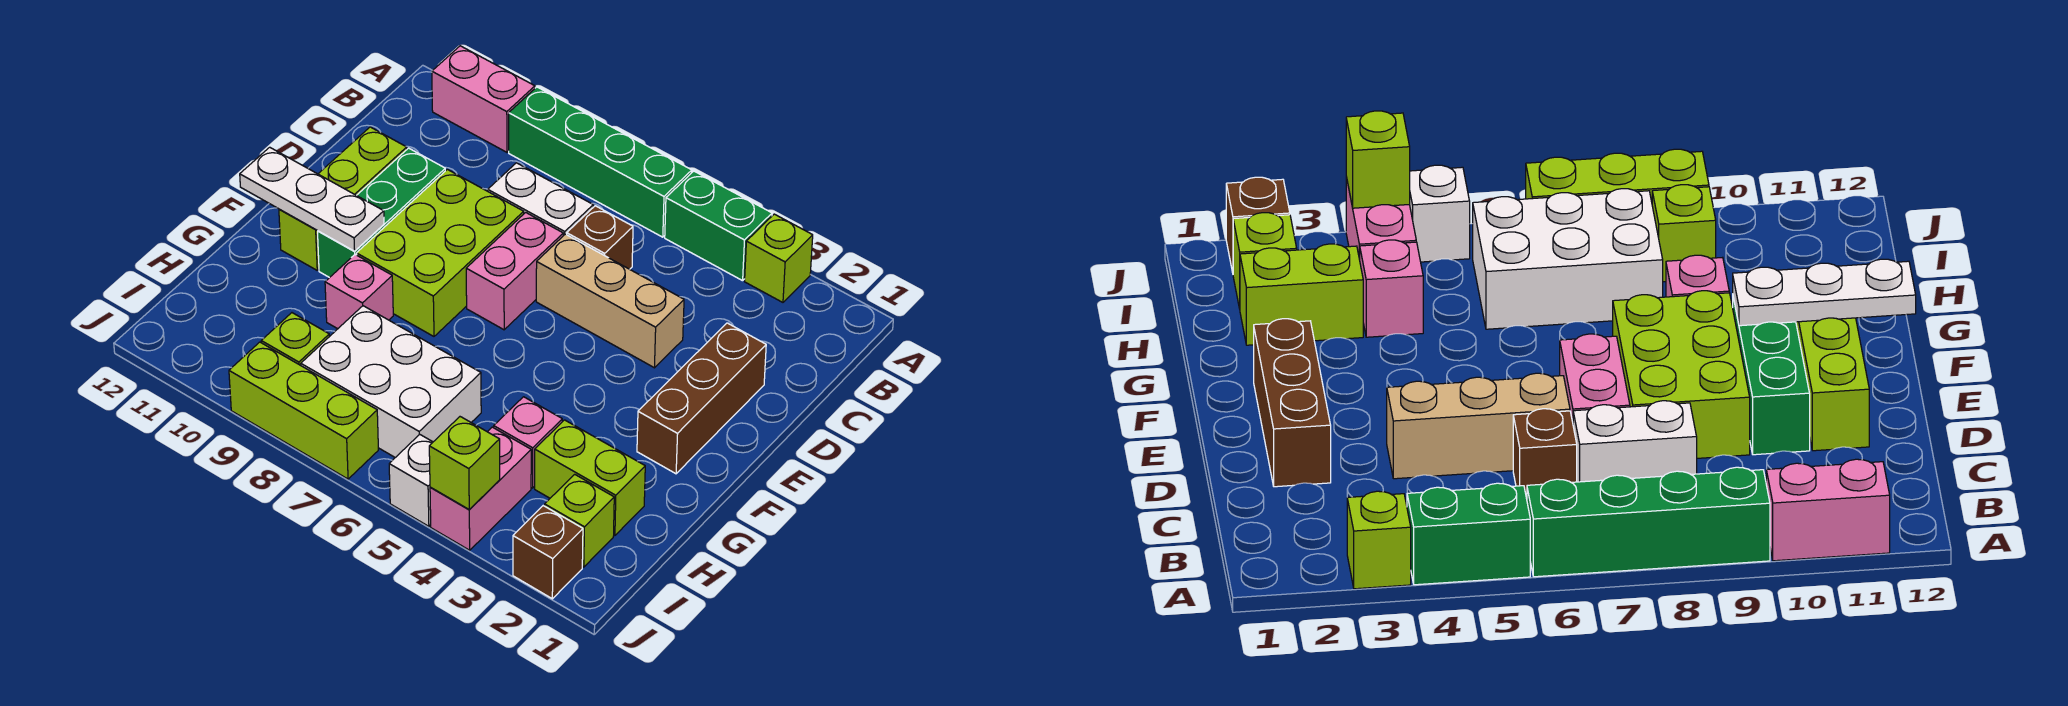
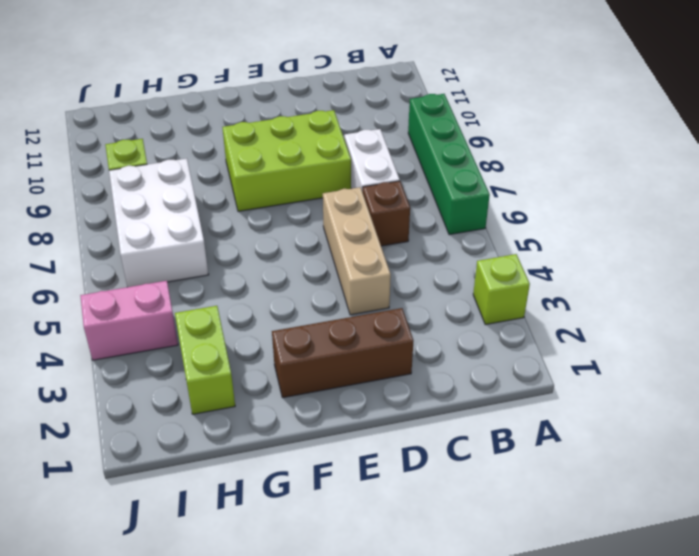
none -> green 1x2 brick [665,171,772,281]
none -> pink 1x2 brick [432,46,535,152]
none -> pink 1x2 brick [466,212,563,330]

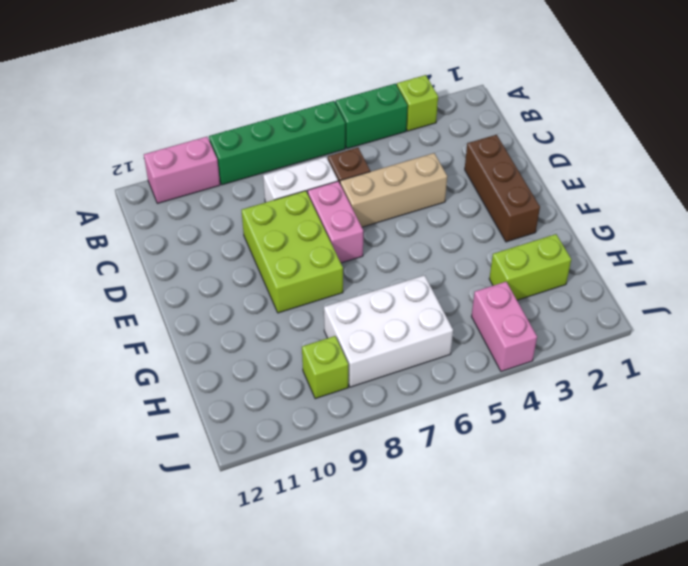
none -> green 1x3 brick [318,148,445,278]
none -> lime 1x3 brick [279,127,407,270]
none -> pink 1x1 brick [325,255,393,329]

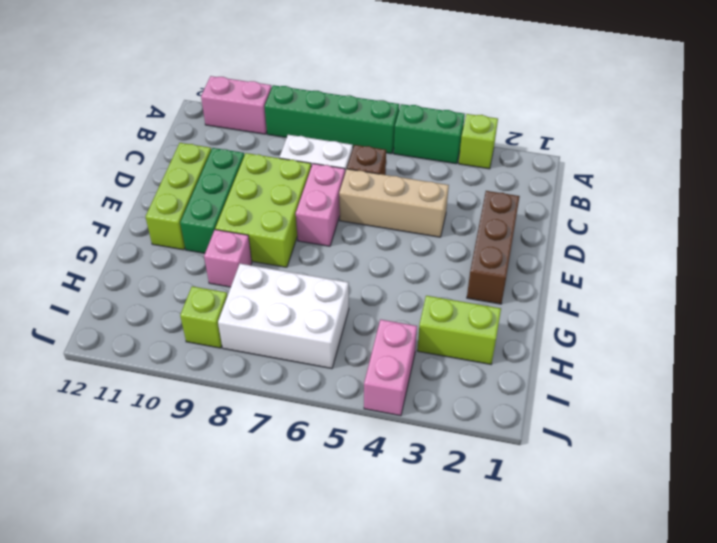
none -> pink 1x1 brick [494,397,562,488]
none -> lime 1x1 brick [545,474,614,567]
none -> brown 1x1 brick [513,506,583,599]

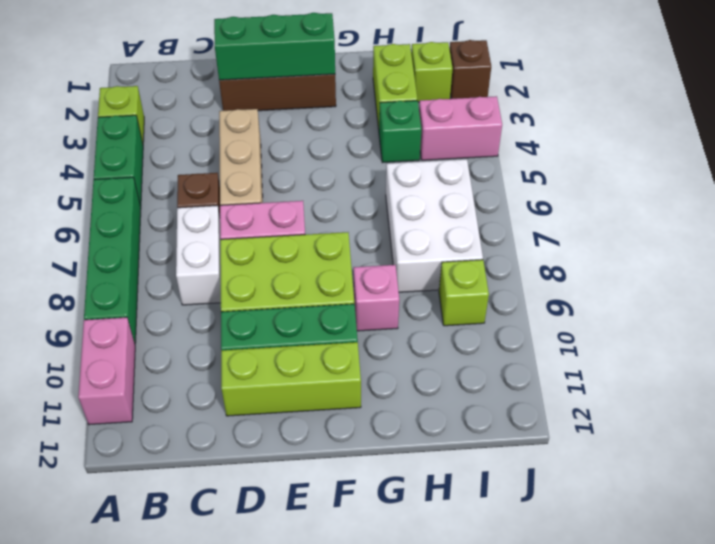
green 1x3 brick [214,13,335,80] -> none
green 1x1 brick [379,101,421,163] -> pink 1x1 brick [494,397,562,488]
none -> white 1x1 brick [389,434,433,526]
none -> lime 1x3 brick [229,342,378,479]
none -> white 1x3 plate [240,147,384,251]

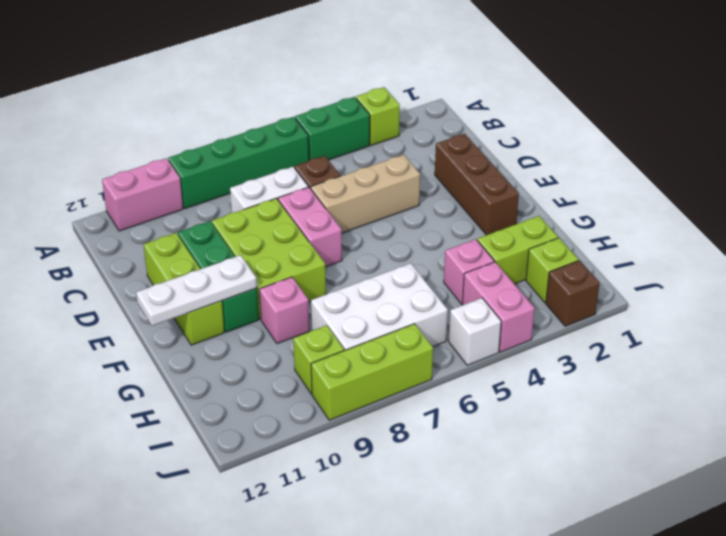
none -> lime 1x1 brick [429,417,500,510]

